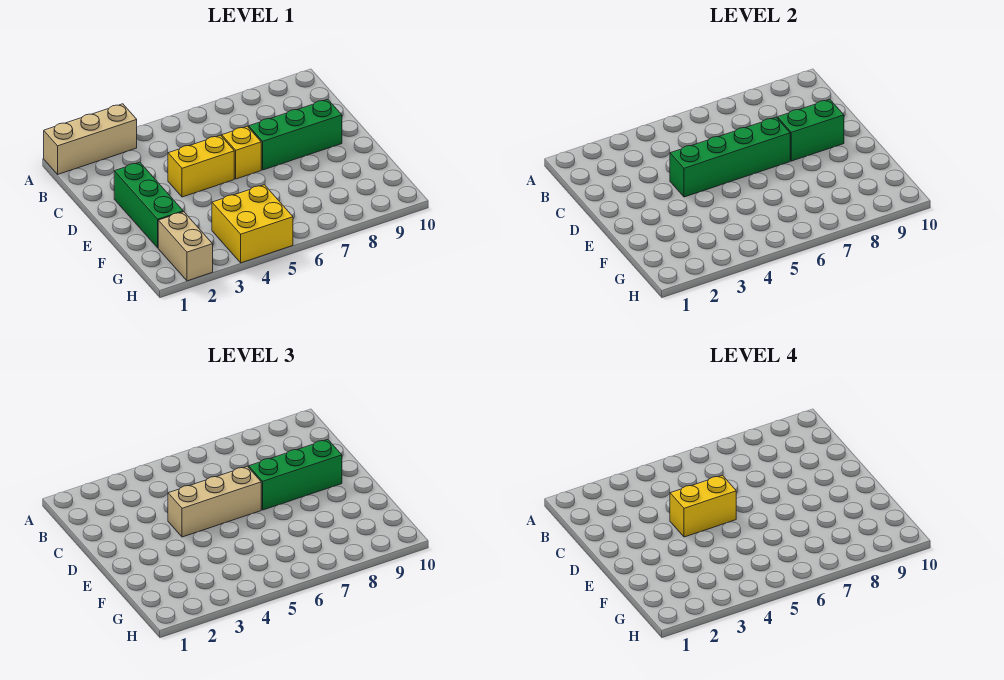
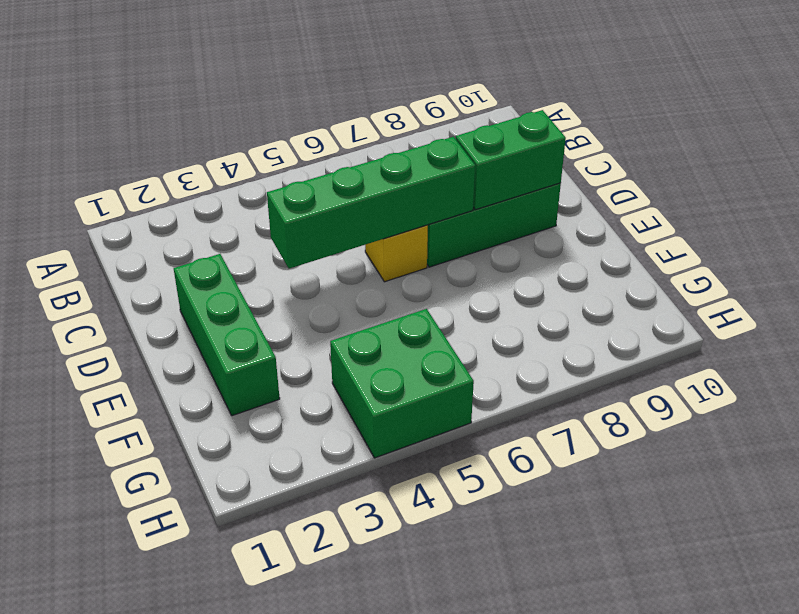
green 2x2 brick [330,309,474,458] -> yellow 2x2 brick [212,185,293,263]
none -> tan 1x3 brick [44,104,137,174]
none -> yellow 1x2 brick [168,135,234,197]
none -> tan 1x2 brick [158,212,213,281]

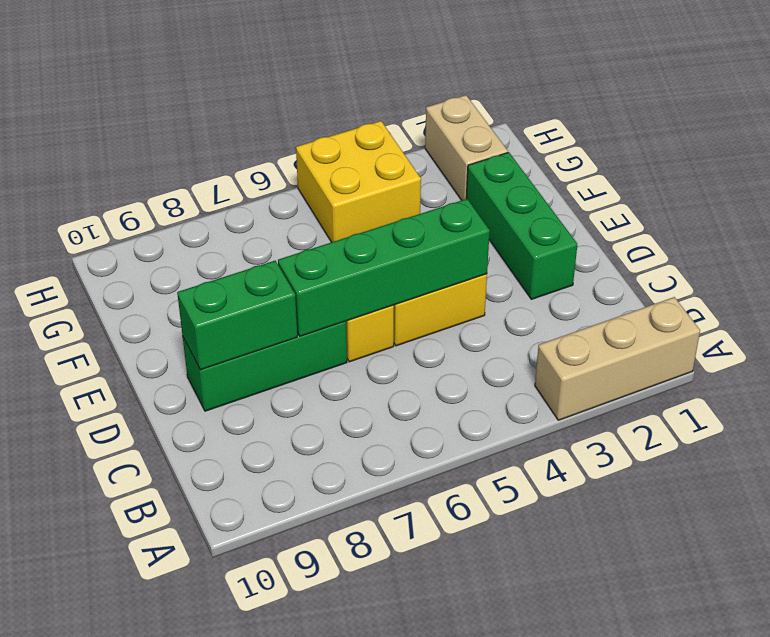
none -> tan 1x3 brick [168,466,261,537]
none -> green 1x3 brick [249,439,342,510]
none -> yellow 1x2 brick [670,475,736,537]

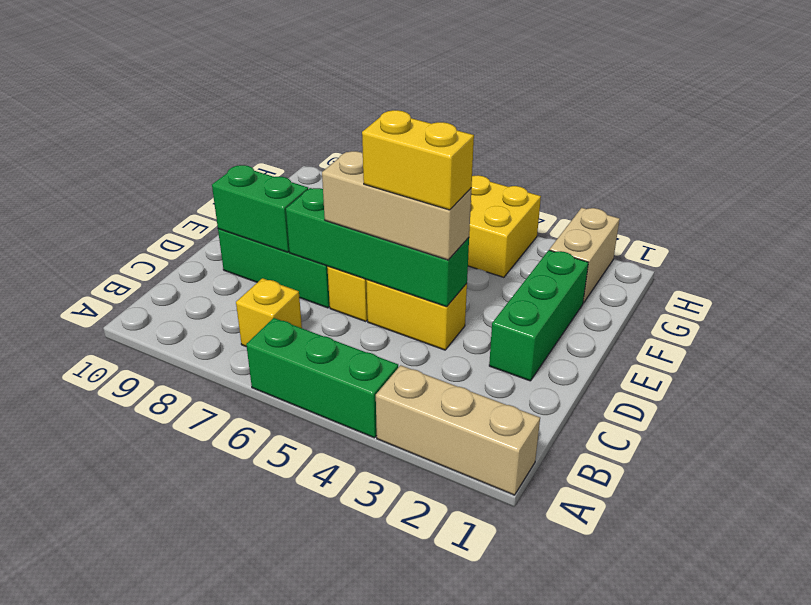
green 1x3 brick [246,318,398,438] -> green 1x3 brick moved to [249,439,342,510]
yellow 1x1 brick [236,278,302,347] -> none

